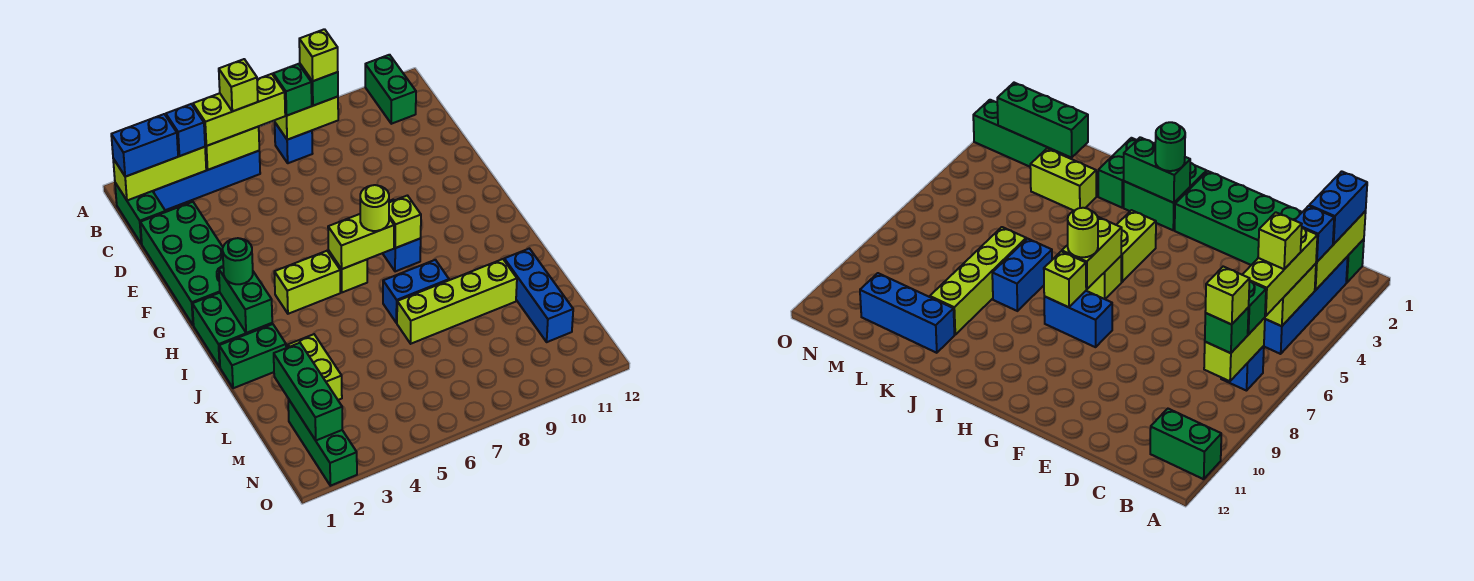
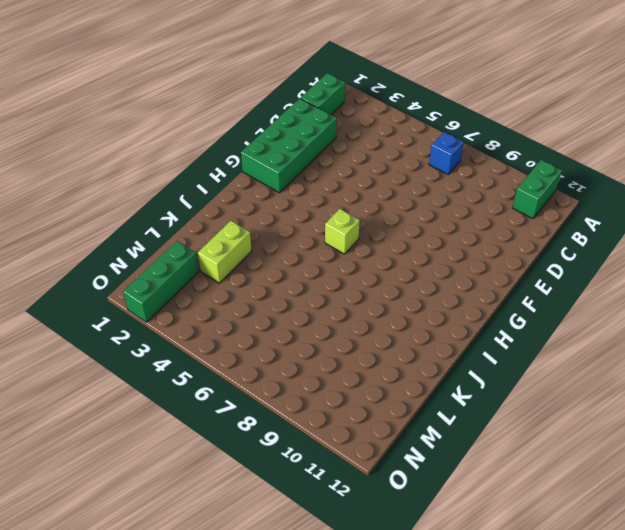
none -> blue 1x4 brick [153,151,260,210]
none -> blue 1x2 brick [383,200,421,272]
none -> green 2x2 brick [192,293,272,367]
none -> lime 1x2 brick [274,251,340,314]

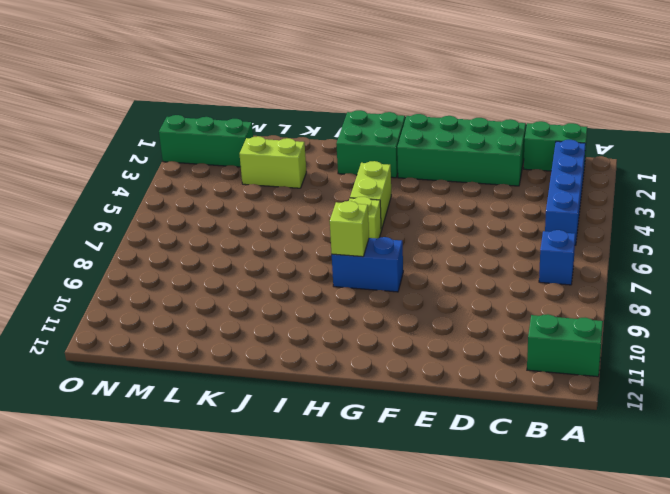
none -> green 1x2 brick [219,324,286,388]
none -> blue 1x2 brick [383,260,449,323]
none -> lime 1x4 brick [397,259,517,344]
none -> blue 1x3 brick [504,249,573,342]

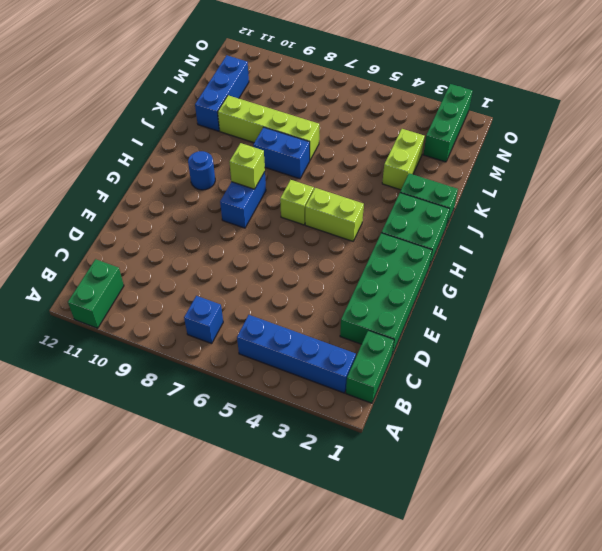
blue 1x1 round brick [188,151,215,190] -> none
none -> lime 1x3 brick [113,147,206,200]
none -> lime 1x2 brick [205,127,259,170]
none -> lime 1x2 brick [275,97,338,140]
none -> green 1x2 brick [219,267,272,333]

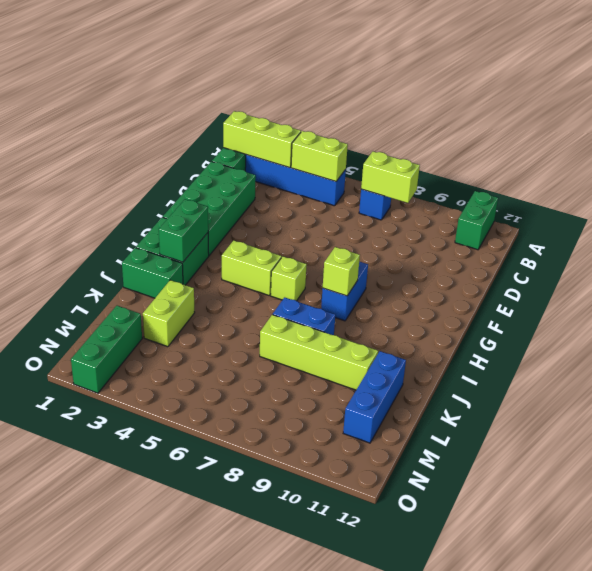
none -> lime 1x2 brick [328,214,394,269]
none -> green 1x3 brick [274,343,342,440]
none -> blue 1x2 brick [111,114,178,177]
none -> blue 1x1 brick [166,104,205,156]

